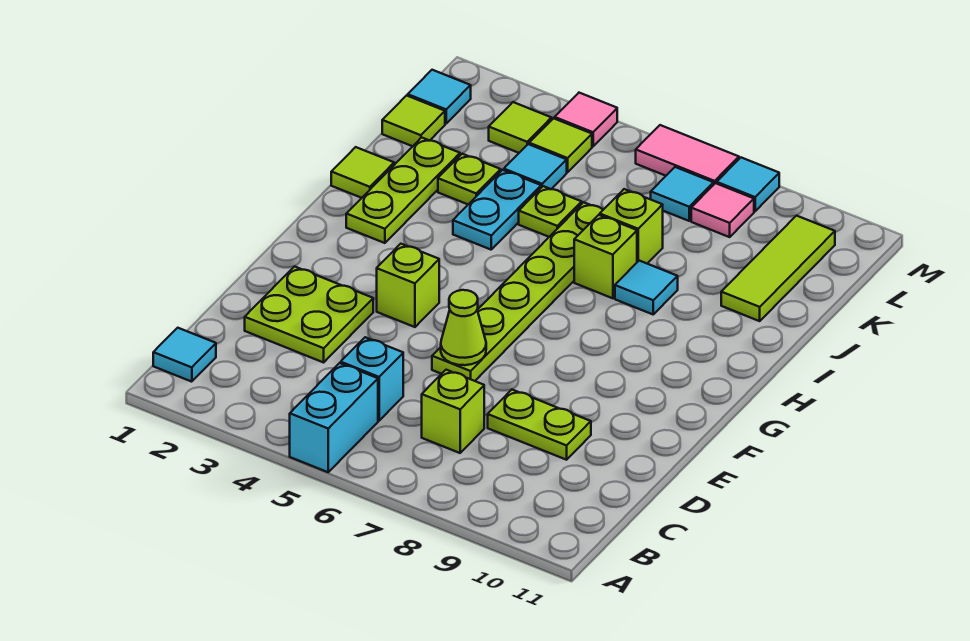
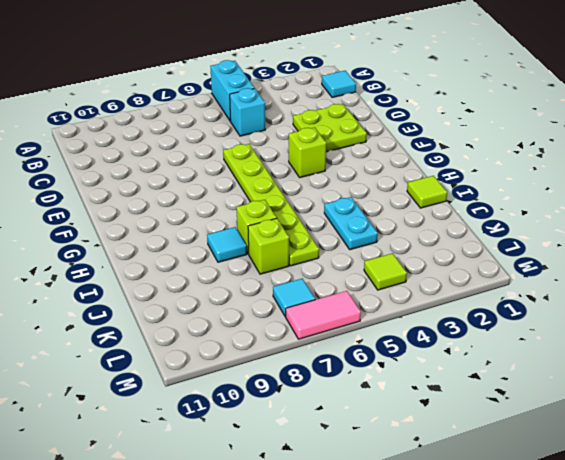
none -> lime 1x1 brick [422,370,484,453]
none -> lime 1x2 plate [488,390,591,460]
none -> lime 1x3 plate [346,137,460,243]

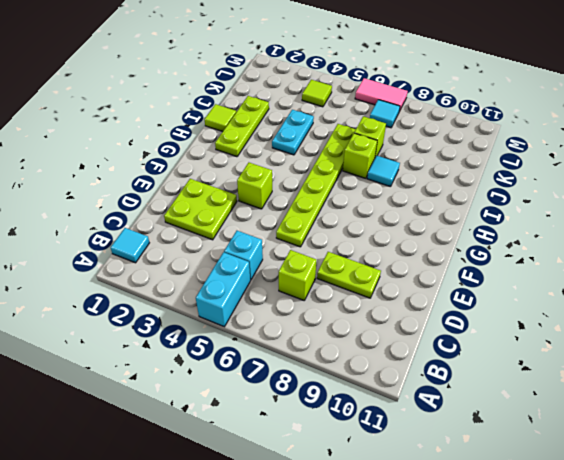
none -> lime 1x1 plate [438,154,501,204]
none -> lime 1x1 plate [519,186,582,237]
none -> lime 1x3 tile [721,216,835,321]

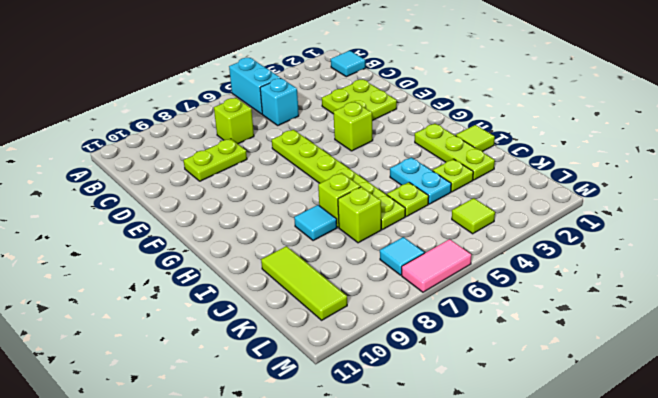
none -> lime 1x1 tile [382,96,445,146]
none -> cyan 1x1 tile [504,144,567,189]
none -> cyan 1x1 tile [408,70,471,124]

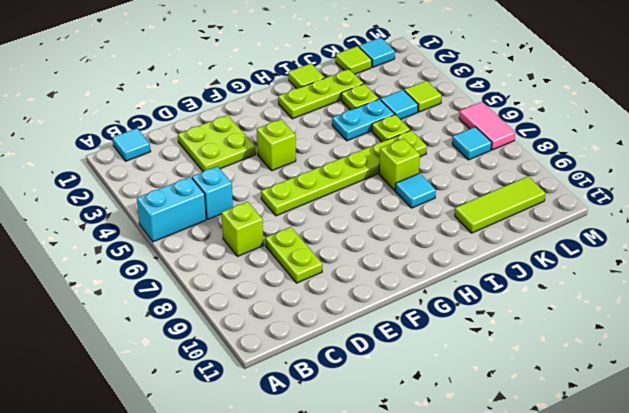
none -> lime 1x1 brick [600,189,663,263]
none -> lime 1x1 tile [489,102,552,153]
none -> pink 1x1 tile [691,183,754,237]

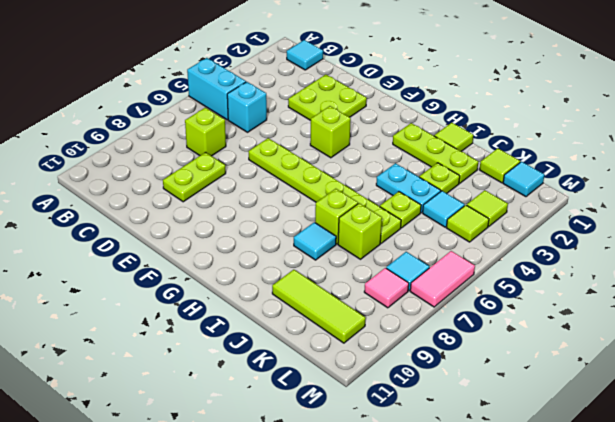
none -> pink 1x1 tile [555,93,617,146]
none -> cyan 1x1 tile [717,158,779,211]
none -> lime 1x1 cone [441,290,486,365]

